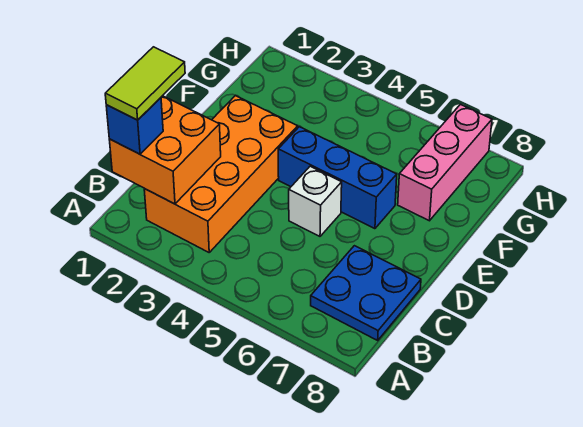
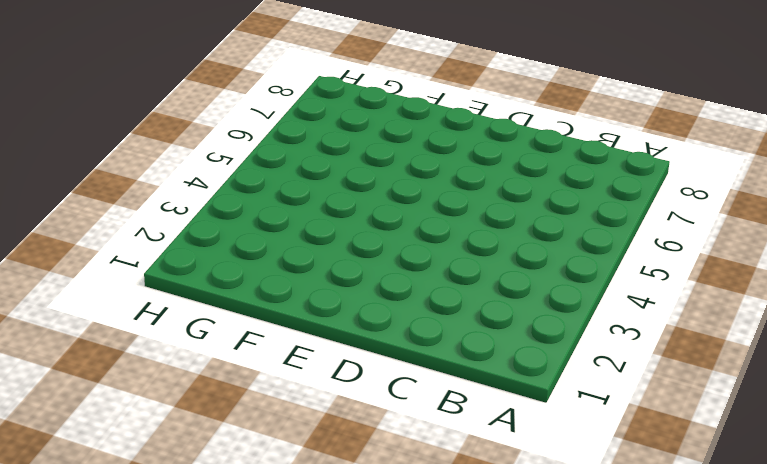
none -> orange 2x4 brick [144,96,298,252]
none -> blue 2x2 plate [311,246,421,340]

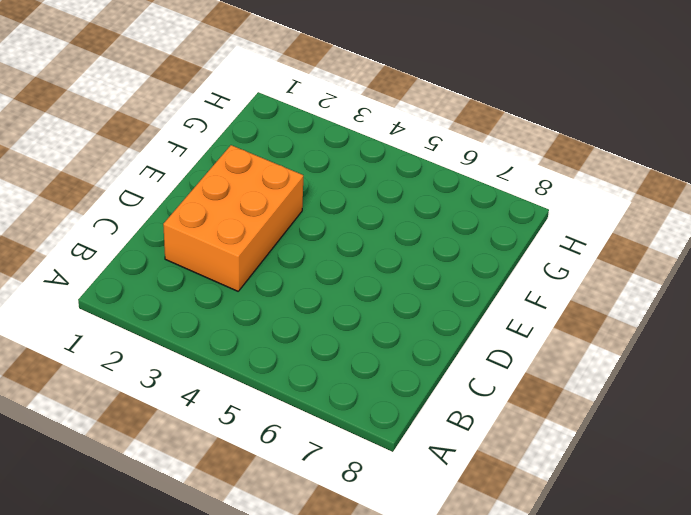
orange 2x3 brick [163,145,303,291] -> orange 2x4 brick [144,96,298,252]
none -> blue 2x2 plate [311,246,421,340]
none -> white 1x1 brick [289,166,342,236]

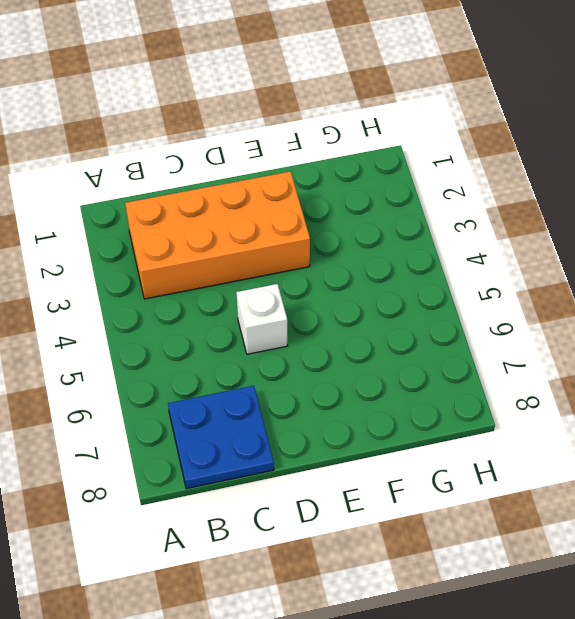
none -> blue 1x3 brick [278,127,397,229]
none -> pink 1x3 brick [398,105,492,221]

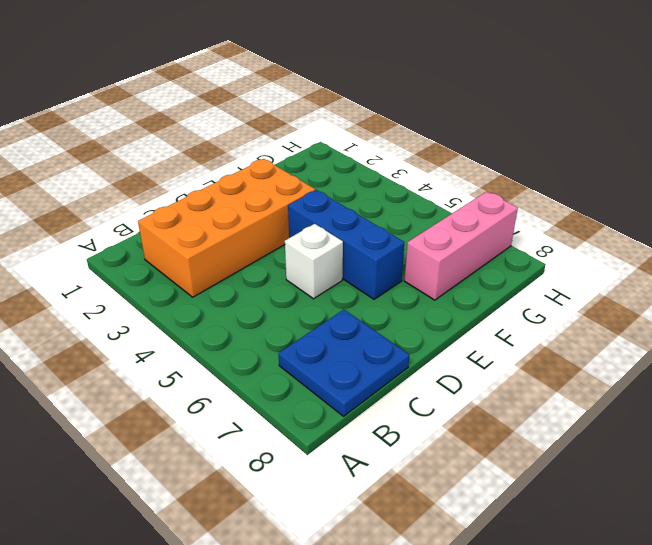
none -> orange 2x2 brick [109,96,221,204]
none -> blue 1x1 brick [106,98,163,154]

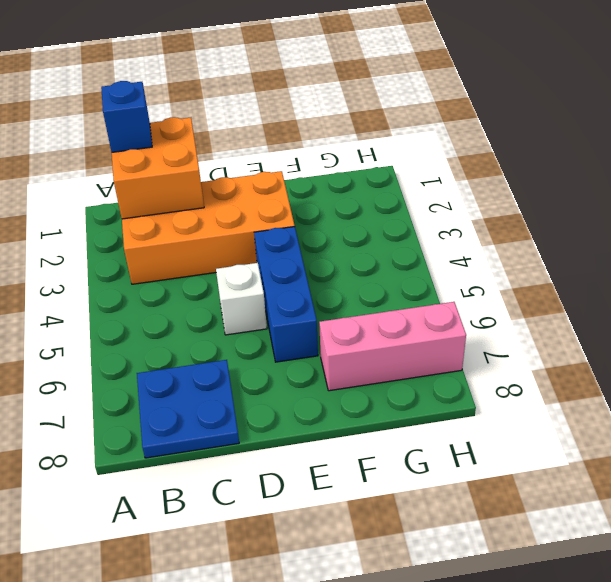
none -> lime 1x2 tile [105,47,185,120]

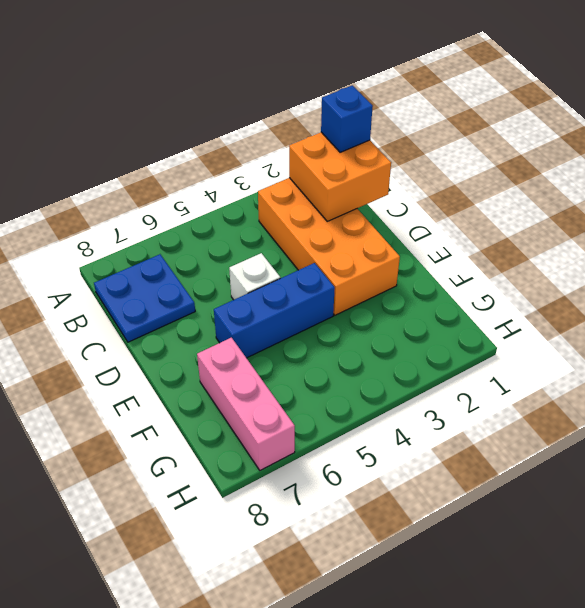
none -> lime 1x2 tile [105,47,185,120]

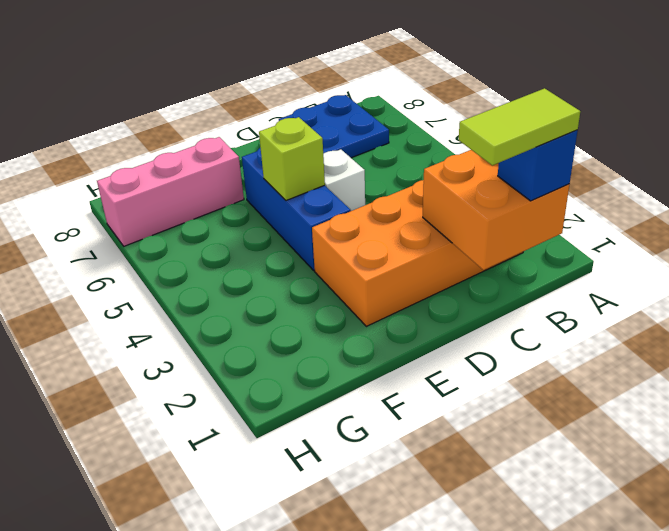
lime 1x1 brick [259,117,325,200] -> none

